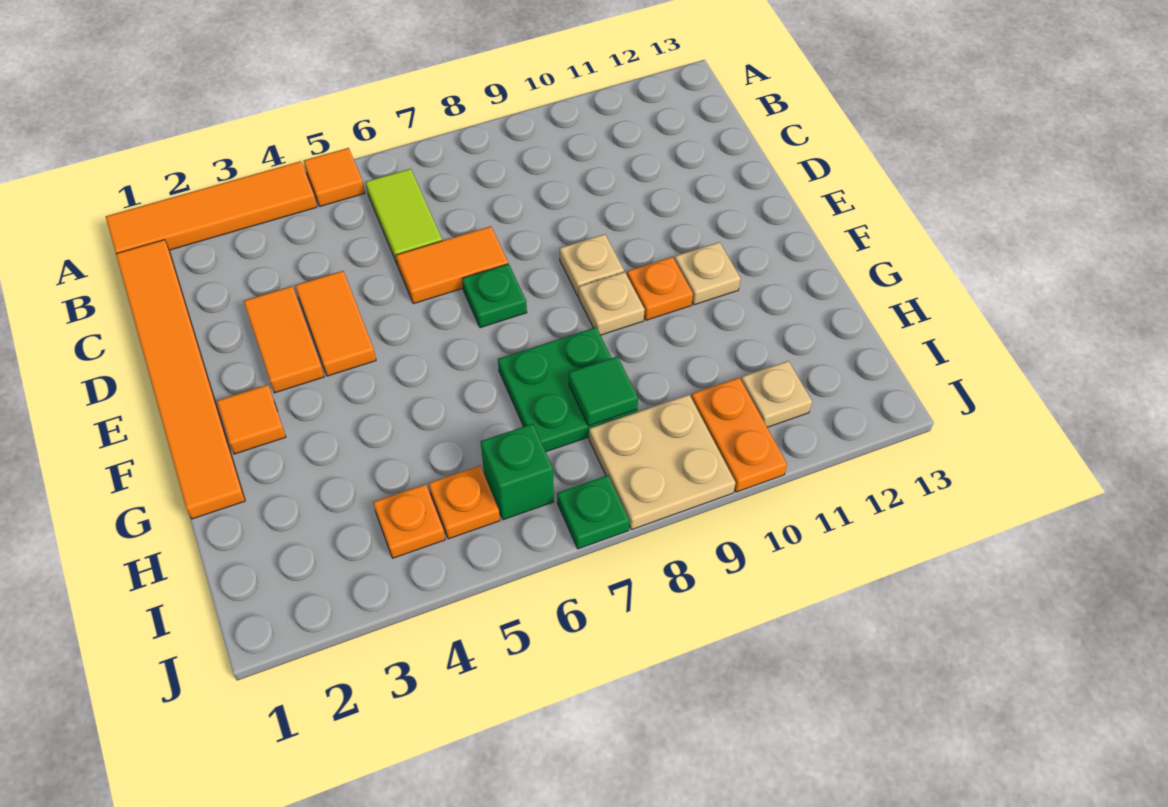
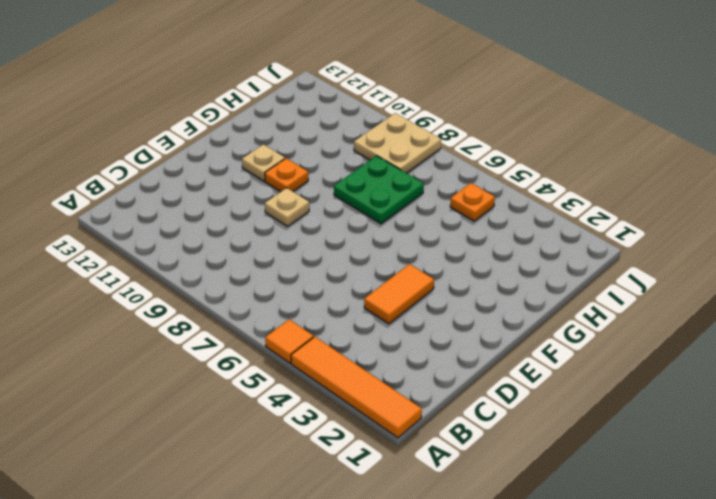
none -> orange 1x6 tile [116,240,245,519]
none -> lime 1x2 tile [366,169,442,265]
none -> orange 1x2 tile [244,286,324,393]

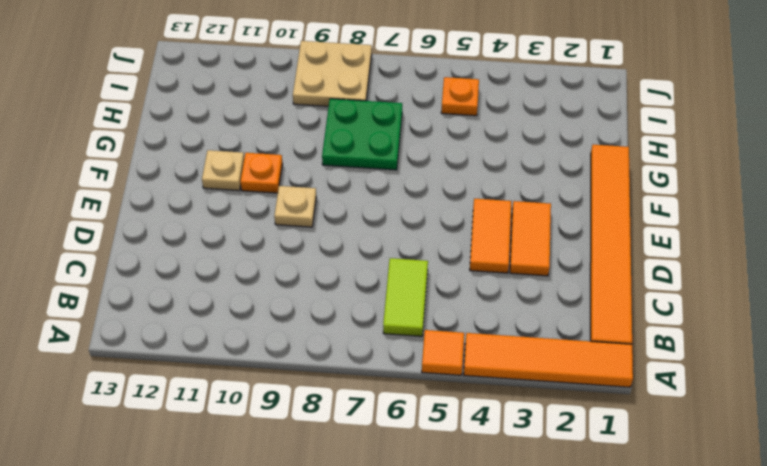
none -> orange 1x2 tile [396,226,508,304]
none -> green 1x1 plate [462,264,527,328]
none -> orange 1x1 tile [217,385,286,454]

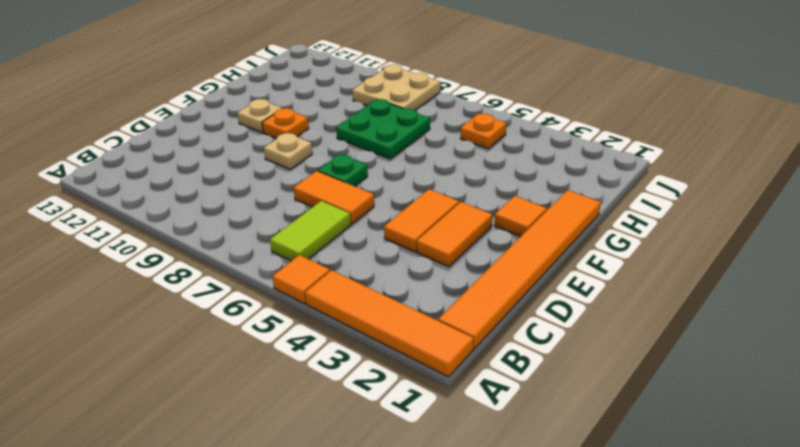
none -> tan 1x1 plate [579,272,645,335]
none -> orange 1x1 plate [373,484,445,558]
none -> green 1x1 brick [481,424,554,520]

